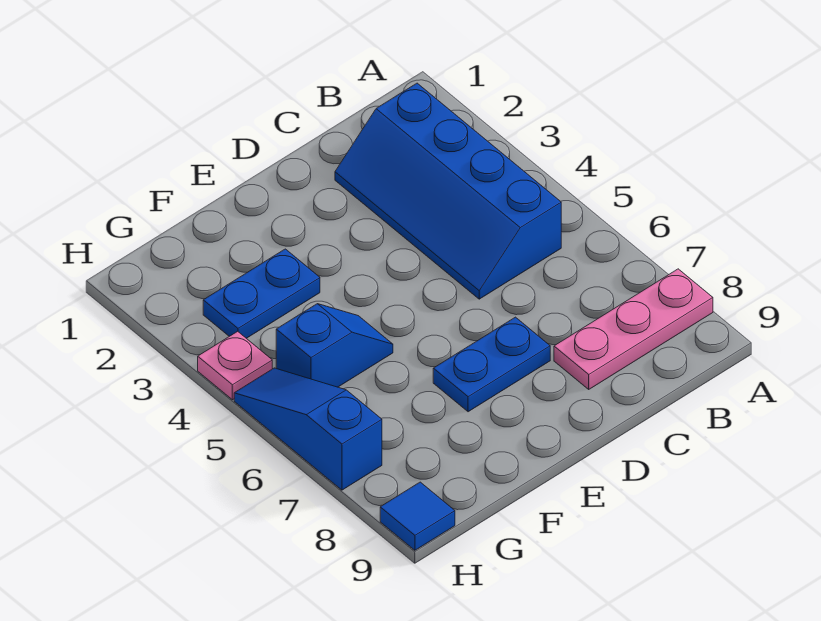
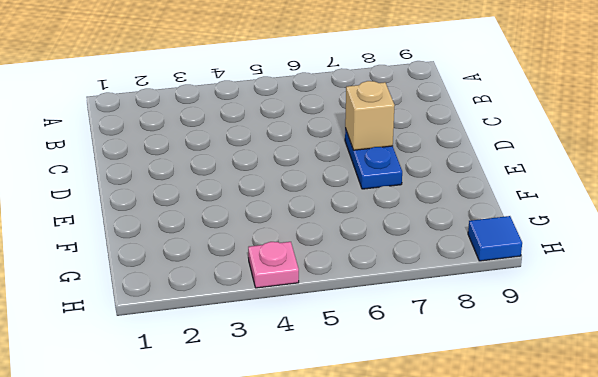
tan 1x1 brick [345,81,395,150] -> none
none -> pink 1x3 plate [554,269,713,389]
none -> blue 2x4 slope [335,83,561,299]

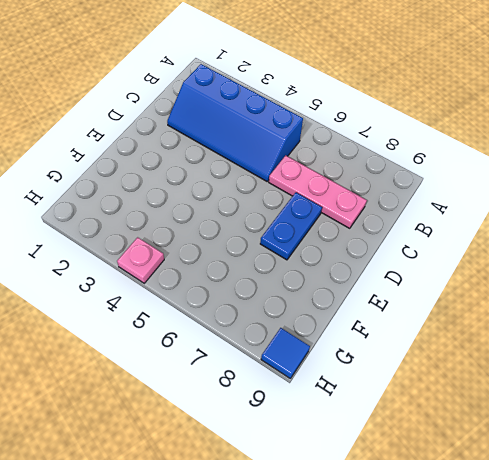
pink 1x3 plate [269,155,367,228] -> pink 1x3 plate turned to [554,269,713,389]
none -> blue 1x2 plate [203,249,320,338]
none -> blue 1x2 slope [276,304,393,387]

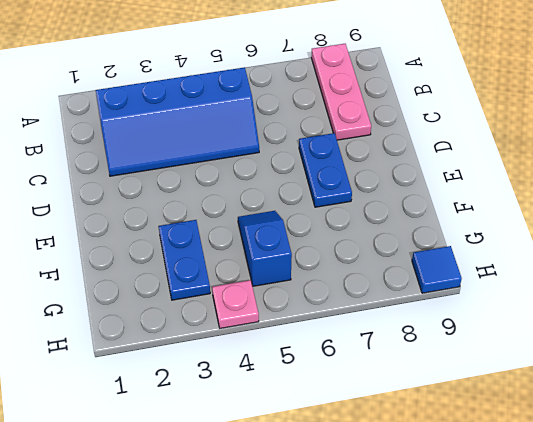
none -> blue 1x3 slope [234,368,382,490]

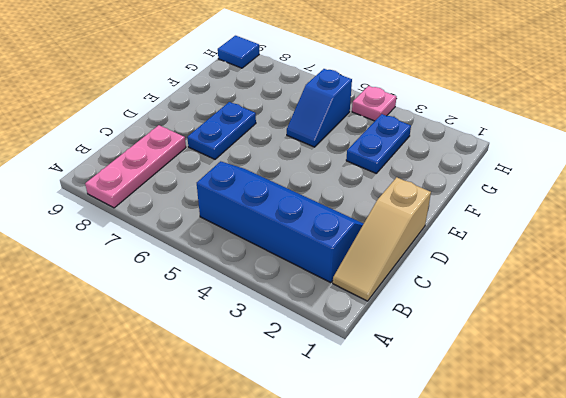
tan 1x3 slope [333,177,431,301] -> none
none -> blue 1x3 slope [234,368,382,490]

